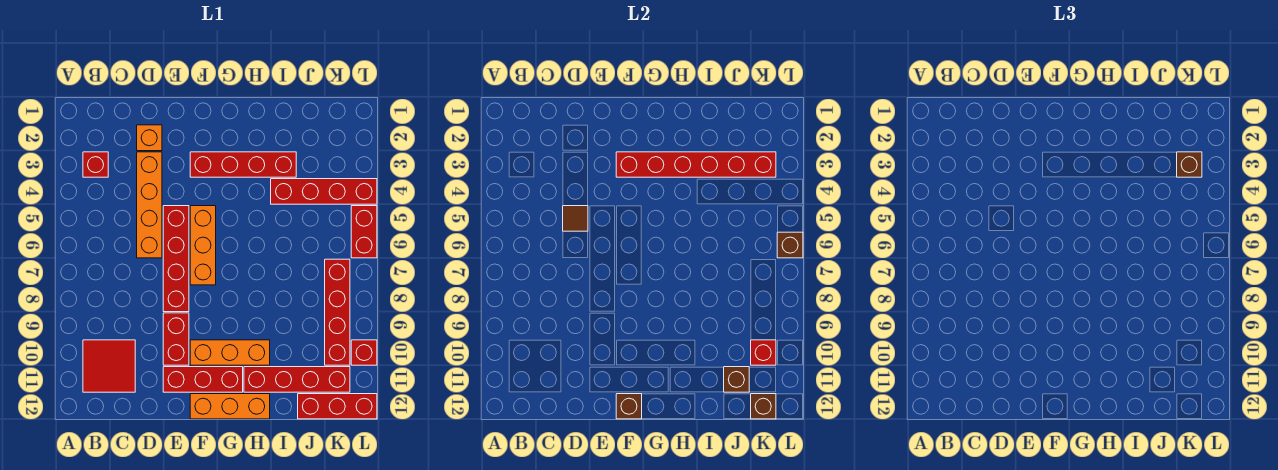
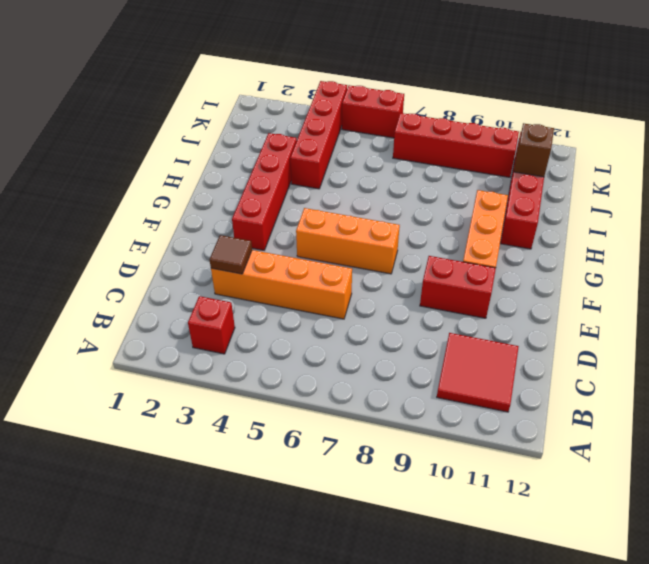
brown 1x1 tile [210,235,252,274] -> brown 1x1 tile moved to [563,206,588,231]
none -> orange 1x1 brick [137,125,162,151]
none -> red 1x4 brick [163,206,189,312]
none -> red 1x3 brick [163,367,243,392]

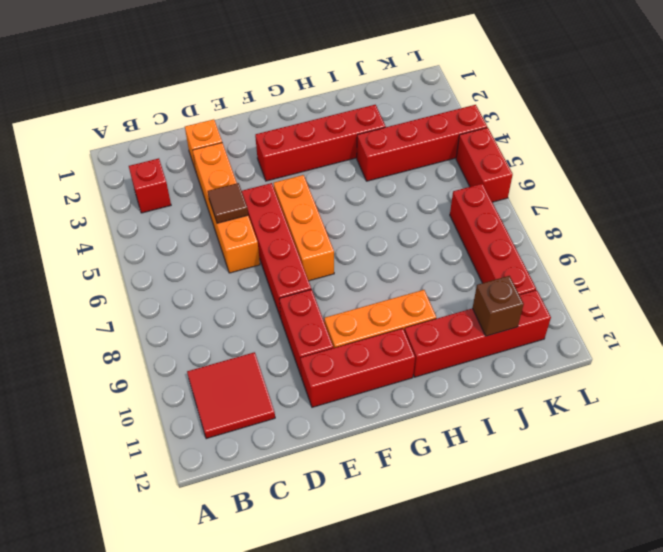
none -> orange 1x3 brick [190,394,270,419]
none -> red 1x3 brick [298,394,377,419]
none -> red 1x1 brick [351,340,377,365]

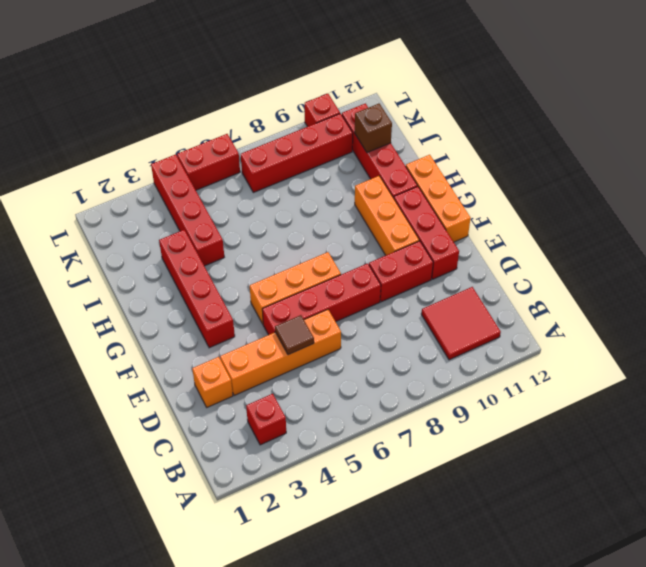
none -> red 1x3 brick [298,394,377,419]
none -> red 1x6 brick [616,152,776,177]
none -> brown 1x1 brick [616,394,642,419]

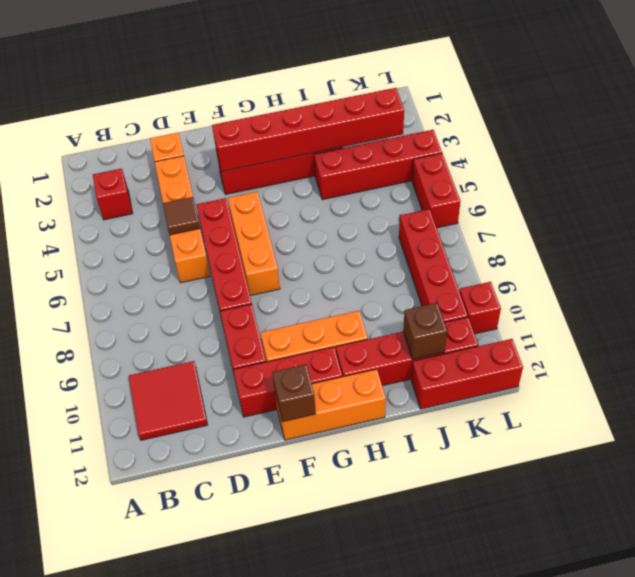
none -> red 1x1 brick [751,340,776,365]
none -> brown 1x1 brick [751,394,776,419]
none -> brown 1x1 brick [777,232,803,258]

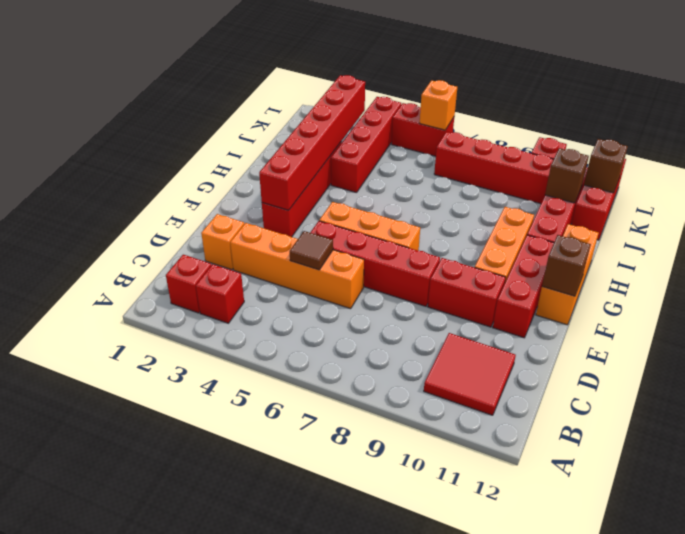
red 1x1 brick [166,255,211,313] -> red 1x1 brick moved to [751,340,776,365]
orange 1x1 brick [419,80,457,130] -> brown 1x1 brick [777,232,803,258]
none -> brown 1x1 brick [1177,152,1202,177]

